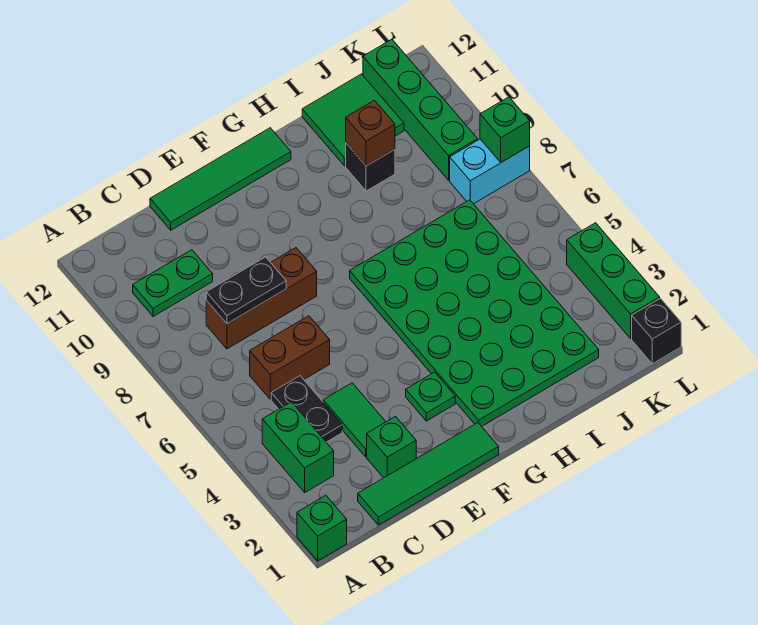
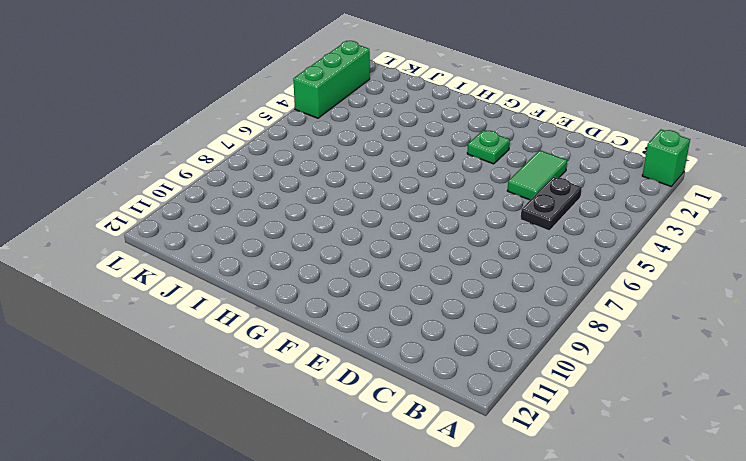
none -> green 1x2 brick [262,402,334,493]
none -> green 1x2 plate [133,250,213,316]
none -> green 1x4 tile [358,423,499,525]

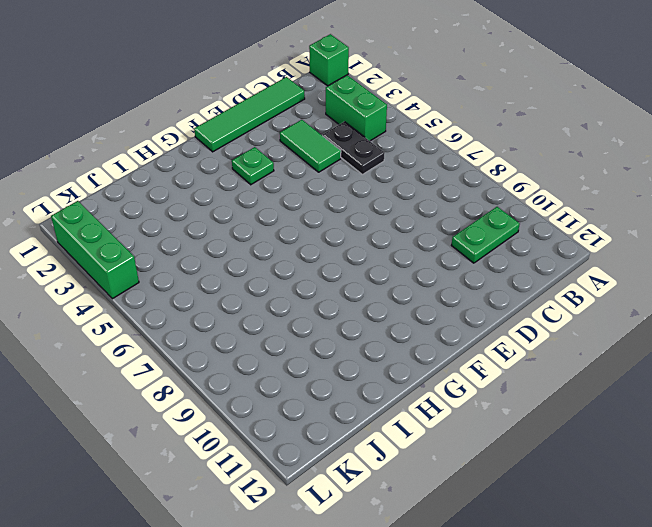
none -> brown 1x2 brick [250,316,330,399]
none -> brown 1x3 brick [206,248,317,349]
none -> green 1x1 brick [367,417,416,478]

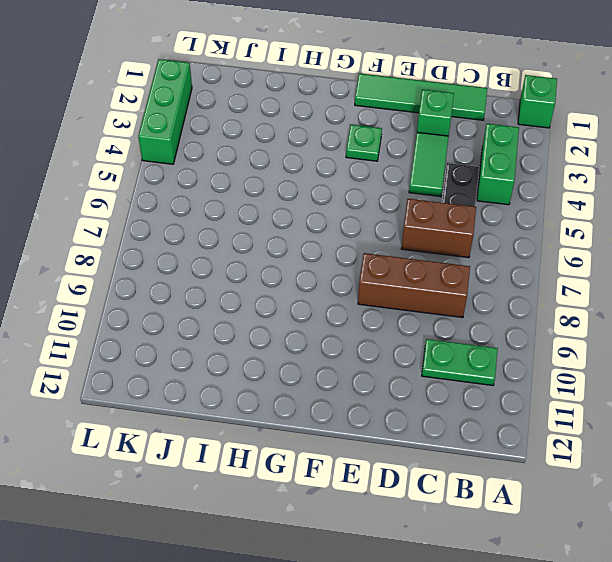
none -> green 1x4 tile [150,128,291,230]
none -> green 4x6 plate [350,200,599,426]
none -> black 1x1 brick [346,143,395,191]

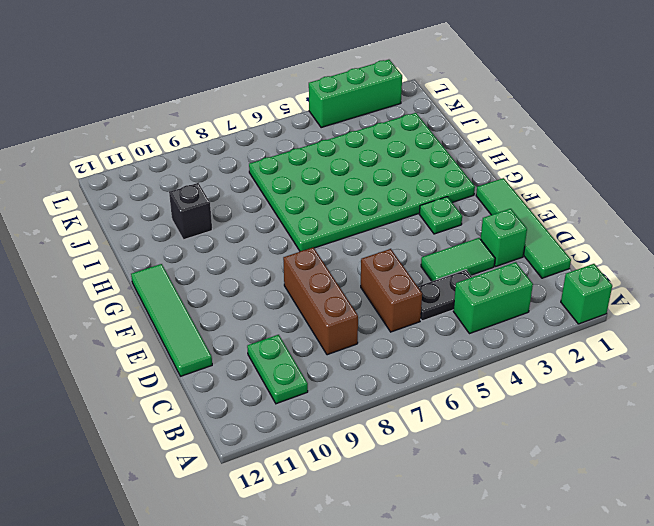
none -> green 2x2 tile [302,74,404,166]
none -> cyan 1x2 brick [450,139,530,204]
none -> green 1x4 brick [363,39,478,180]

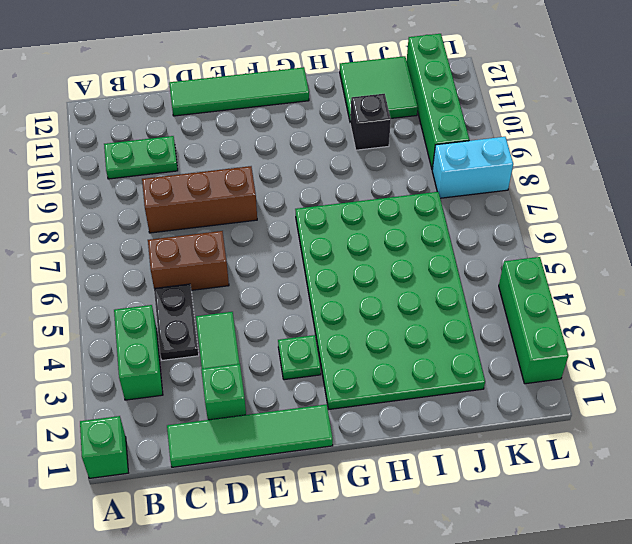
none -> black 1x1 brick [632,298,681,364]
none -> black 1x2 plate [206,257,286,324]
none -> brown 1x1 brick [346,100,395,166]

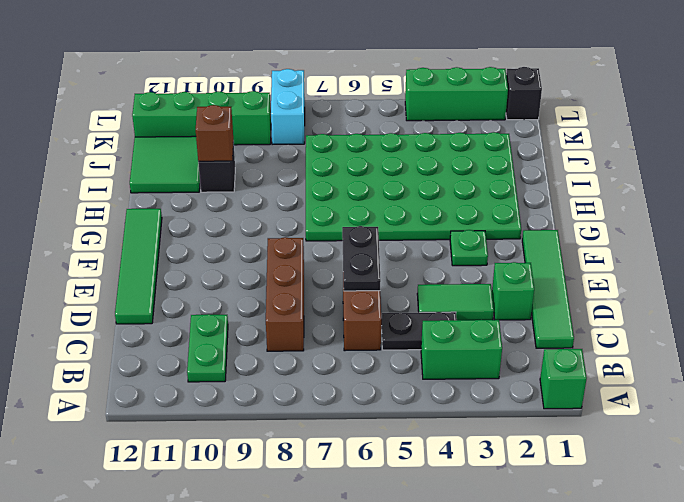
black 1x2 plate [342,226,381,291] -> black 1x2 plate moved to [206,257,286,324]
none -> green 1x1 brick [480,97,530,162]

